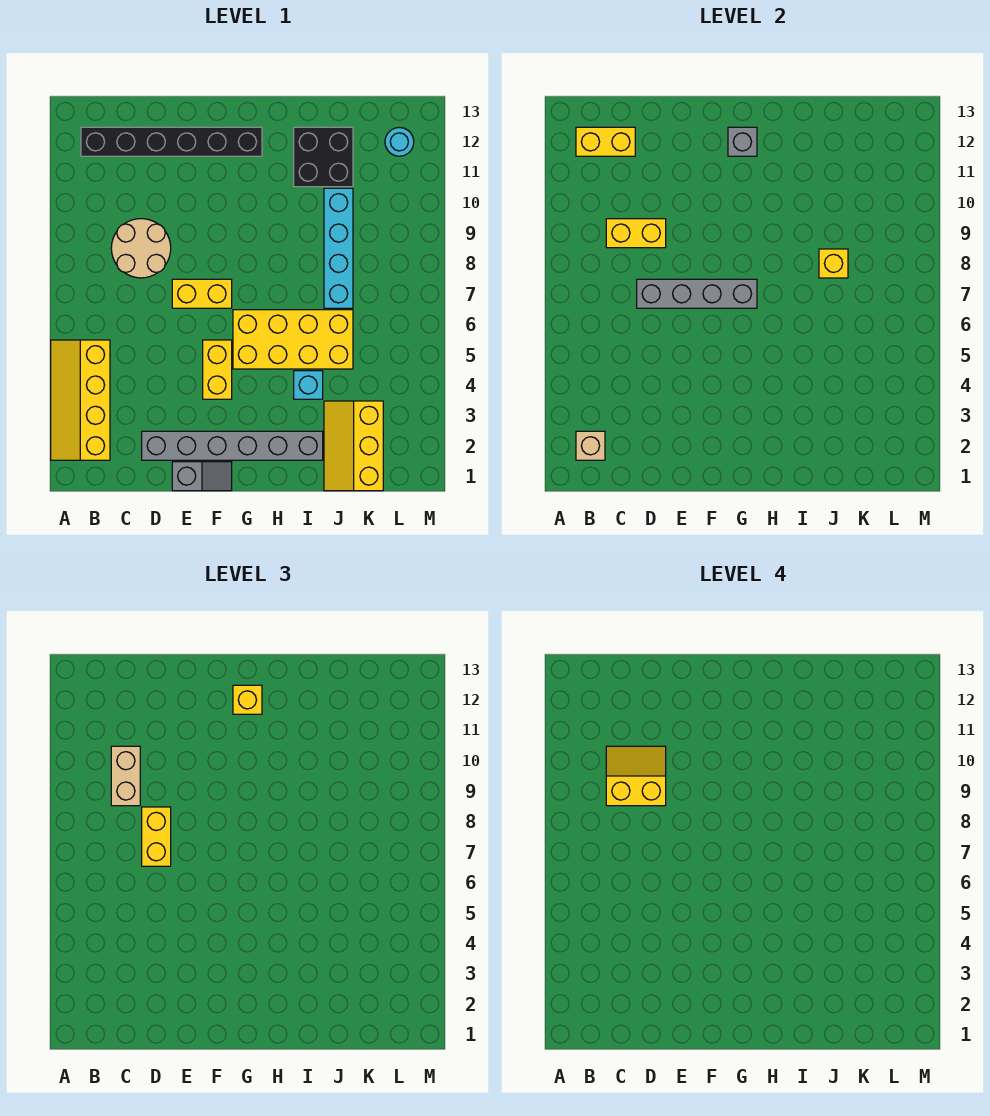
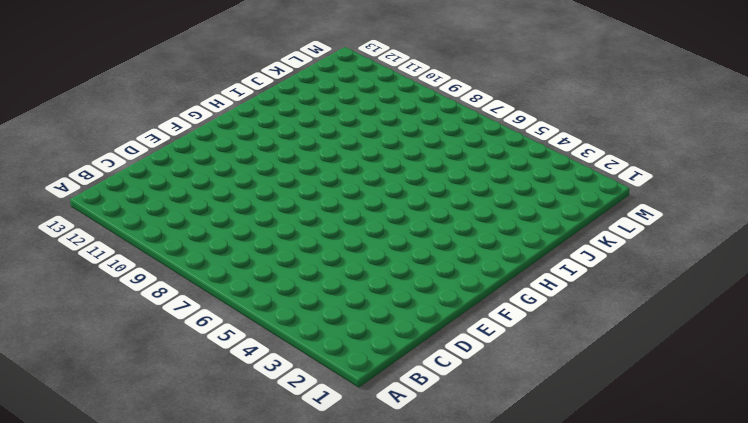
none -> yellow 2x4 slope [51,340,110,460]
none -> black 1x6 brick [81,127,262,156]
none -> tan 2x2 round brick [111,219,171,278]

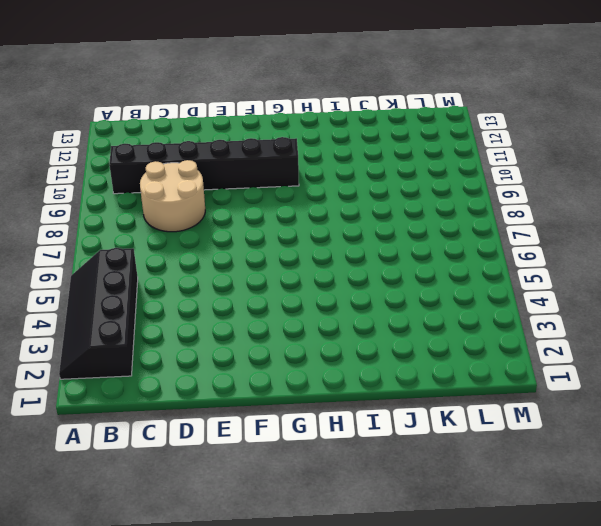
black 2x4 slope [59,248,138,379] -> yellow 2x4 slope [51,340,110,460]
black 1x6 brick [109,137,299,194] -> black 1x6 brick moved to [81,127,262,156]
none -> grey 1x6 brick [142,431,323,460]
none -> grey 1x2 slope [172,462,232,491]
none -> yellow 1x2 brick [172,279,232,308]

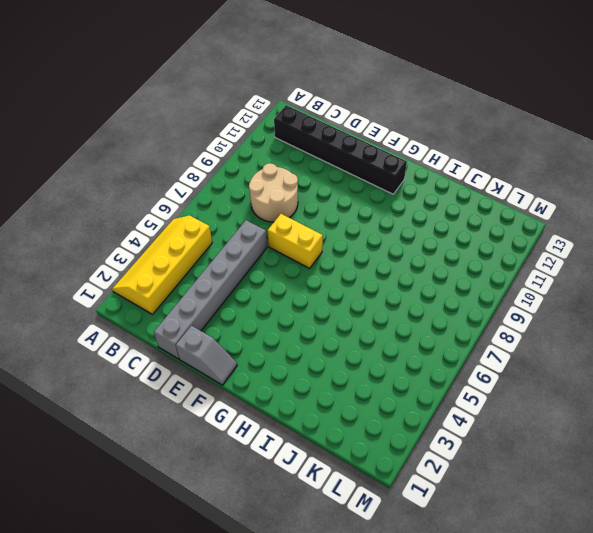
grey 1x6 brick [154,220,267,359] -> grey 1x6 brick turned to [142,431,323,460]
none -> yellow 1x2 brick [203,340,232,399]
none -> yellow 2x4 brick [233,310,353,369]
none -> cyan 1x1 brick [294,371,323,399]

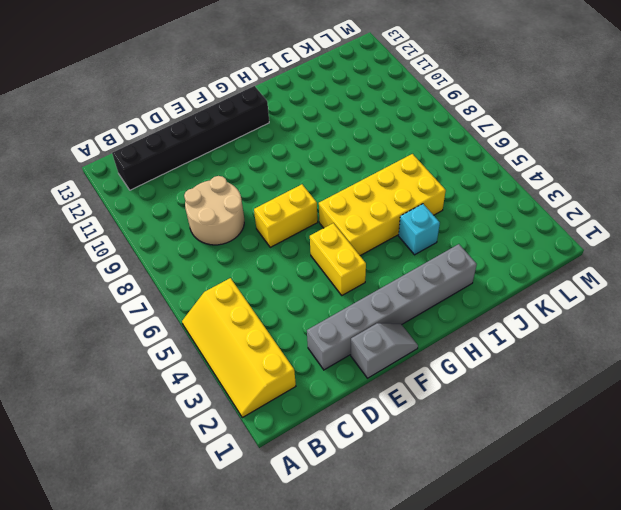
none -> black 2x2 brick [294,127,353,187]
none -> yellow 2x3 slope [324,401,383,491]
none -> cyan 1x4 brick [324,188,353,308]

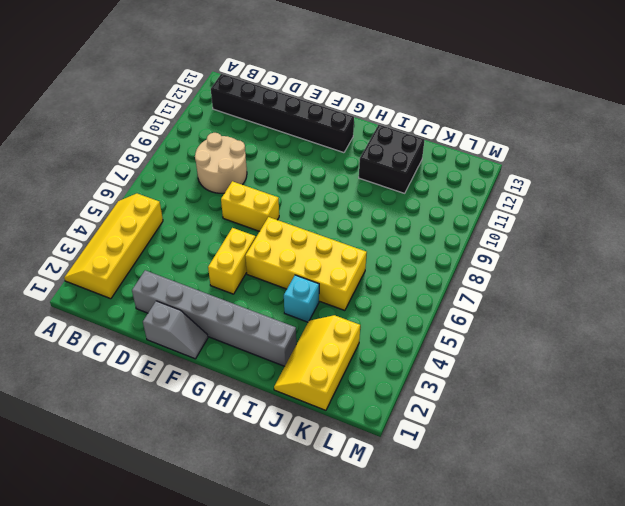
none -> cyan 1x4 brick [324,188,353,308]
none -> cyan 1x1 round brick [385,127,414,156]
none -> tan 1x1 brick [576,431,605,460]

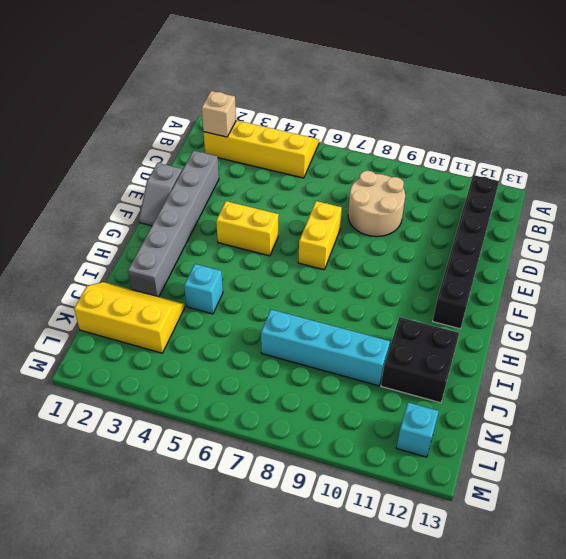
cyan 1x1 brick [396,402,439,457] -> cyan 1x1 round brick [385,127,414,156]
none -> yellow 2x4 brick [233,310,353,369]
none -> yellow 1x2 brick [576,127,635,156]
none -> yellow 1x2 brick [606,219,666,248]

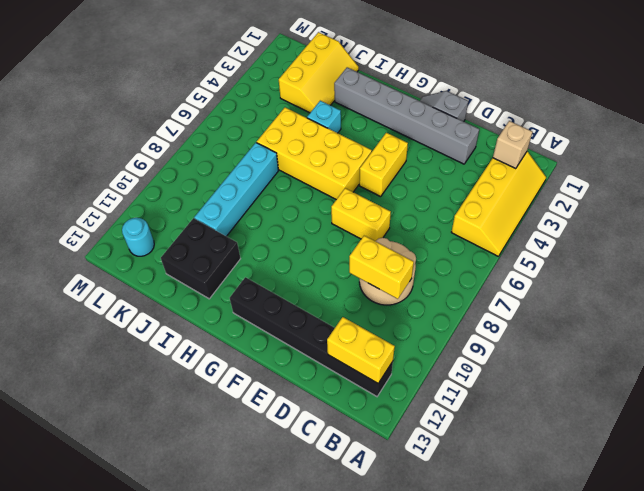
none -> grey 1x4 brick [637,279,757,308]
none -> grey 1x1 brick [728,127,757,156]
none -> yellow 1x1 brick [819,249,848,278]

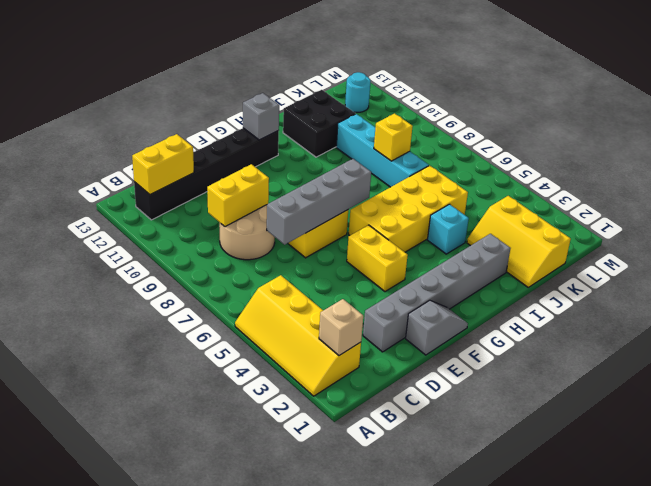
none -> tan 1x2 brick [111,746,140,806]
none -> yellow 1x2 brick [142,807,171,866]
none -> yellow 1x1 brick [233,685,262,714]

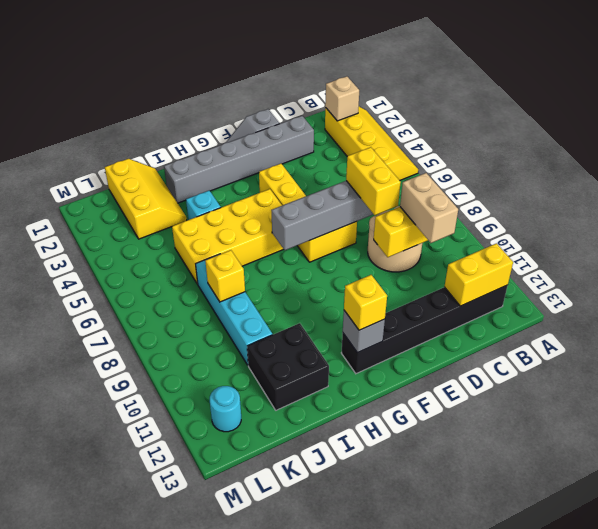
none -> yellow 2x2 slope [606,746,666,806]

